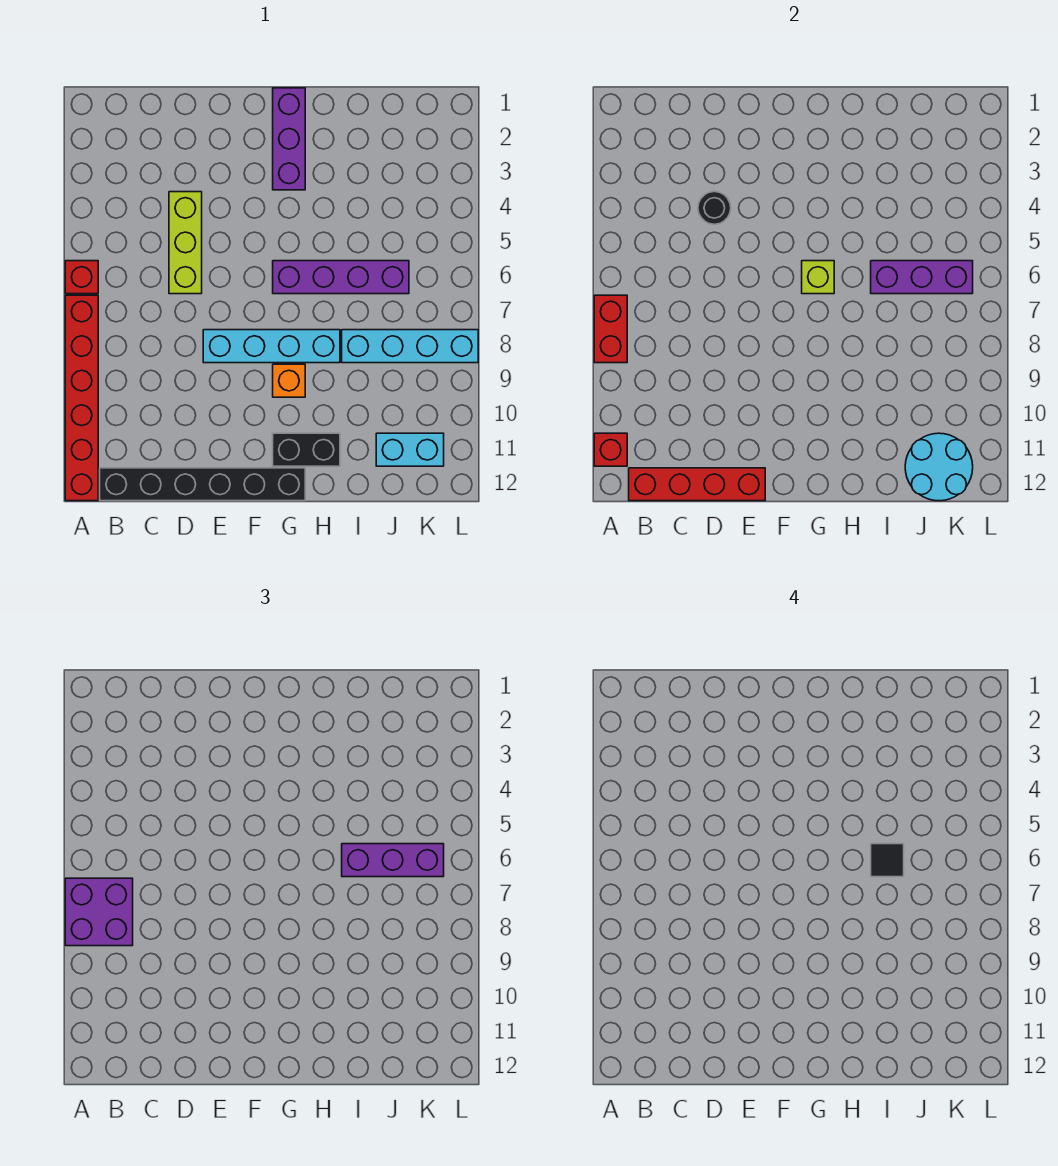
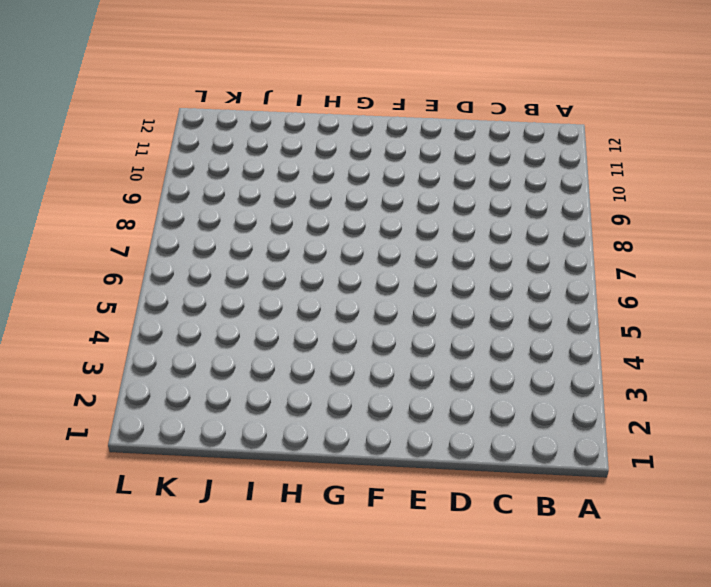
none -> red 1x1 brick [65,261,98,294]
none -> red 1x6 brick [65,295,98,501]
none -> black 1x6 brick [100,468,305,501]

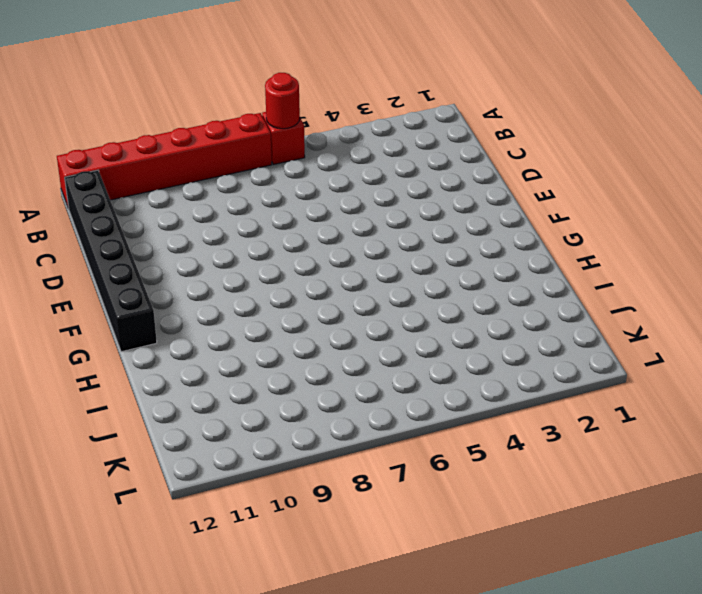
red 1x1 round brick [265,73,300,129] -> none
none -> lime 1x3 brick [169,192,202,294]
none -> cyan 1x4 brick [203,330,340,363]
none -> purple 1x3 brick [273,88,305,190]

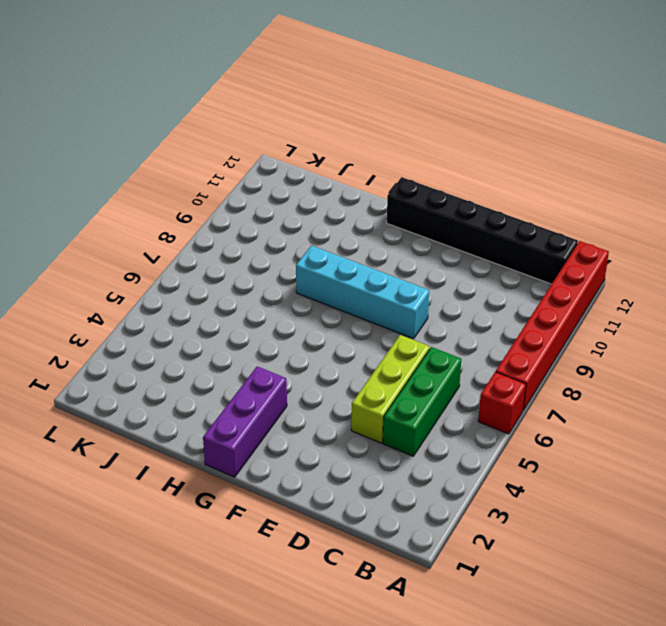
green 1x3 brick [383,347,461,456] -> none
none -> purple 1x4 brick [273,261,409,294]
none -> orange 1x1 brick [273,364,305,397]
none -> black 1x2 brick [273,433,340,466]

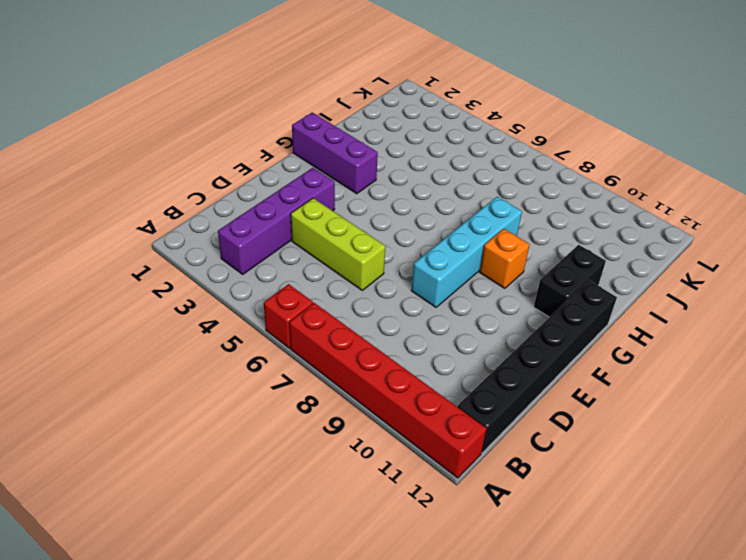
purple 1x4 brick [218,168,335,274] -> purple 1x4 brick moved to [273,261,409,294]
none -> cyan 1x4 brick [342,330,478,363]
none -> cyan 1x2 brick [376,433,444,466]
none -> red 1x2 brick [594,295,627,363]

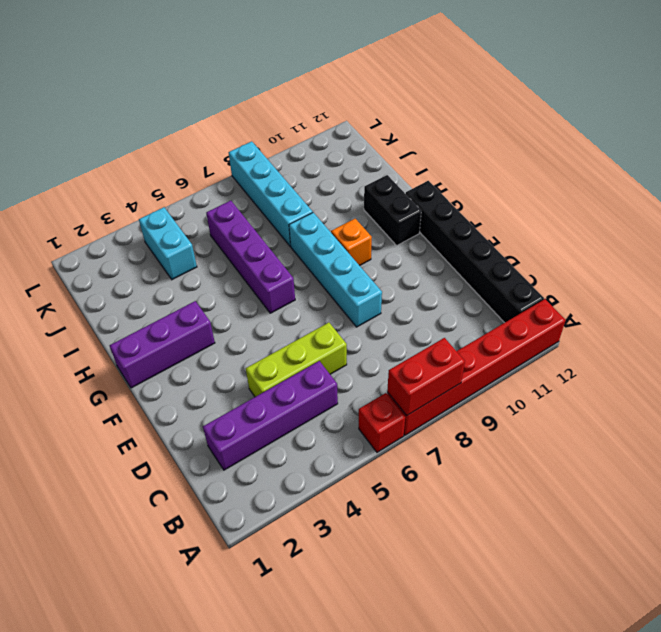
purple 1x4 brick [203,361,338,470] -> none
cyan 1x2 brick [139,207,197,280] -> cyan 1x2 brick moved to [376,433,444,466]
none -> red 1x1 brick [594,433,627,466]
none -> red 1x4 brick [629,468,765,501]
none -> black 1x1 round brick [698,192,731,224]

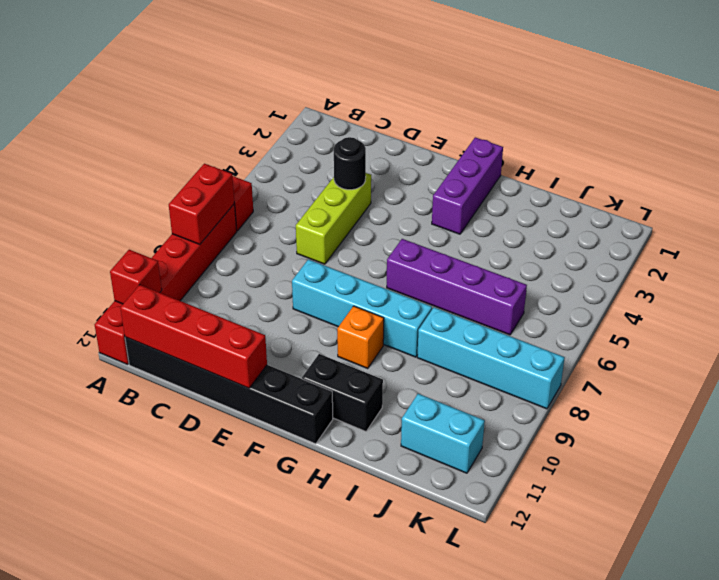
none -> lime 1x1 brick [802,261,834,294]
none -> purple 1x3 brick [871,261,973,294]
none -> cyan 2x2 round brick [905,433,973,501]

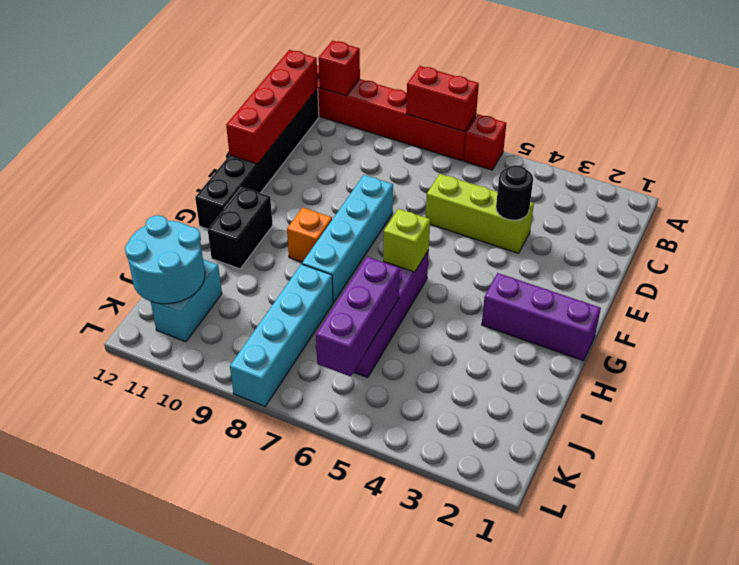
none -> purple 2x2 brick [65,878,133,946]
none -> purple 1x3 brick [342,844,444,877]
none -> black 1x1 tile [871,844,904,877]

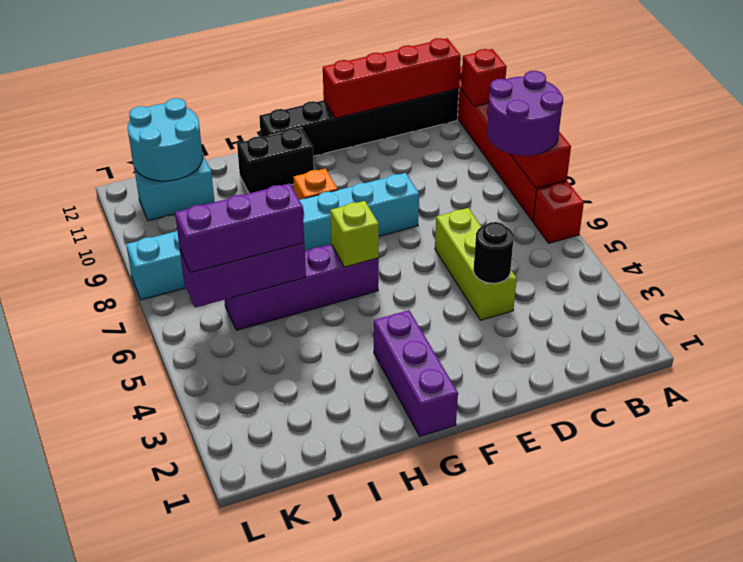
purple 2x2 round brick [487,71,563,156] -> purple 2x2 brick [65,878,133,946]
none -> black 1x1 tile [871,844,904,877]

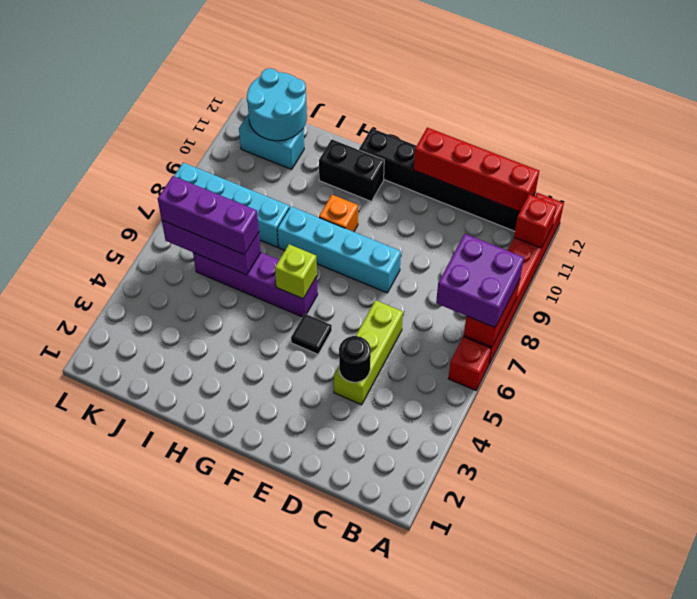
black 1x1 tile [291,314,332,354] -> black 1x1 tile moved to [871,844,904,877]
none -> purple 1x3 brick [273,88,305,190]

